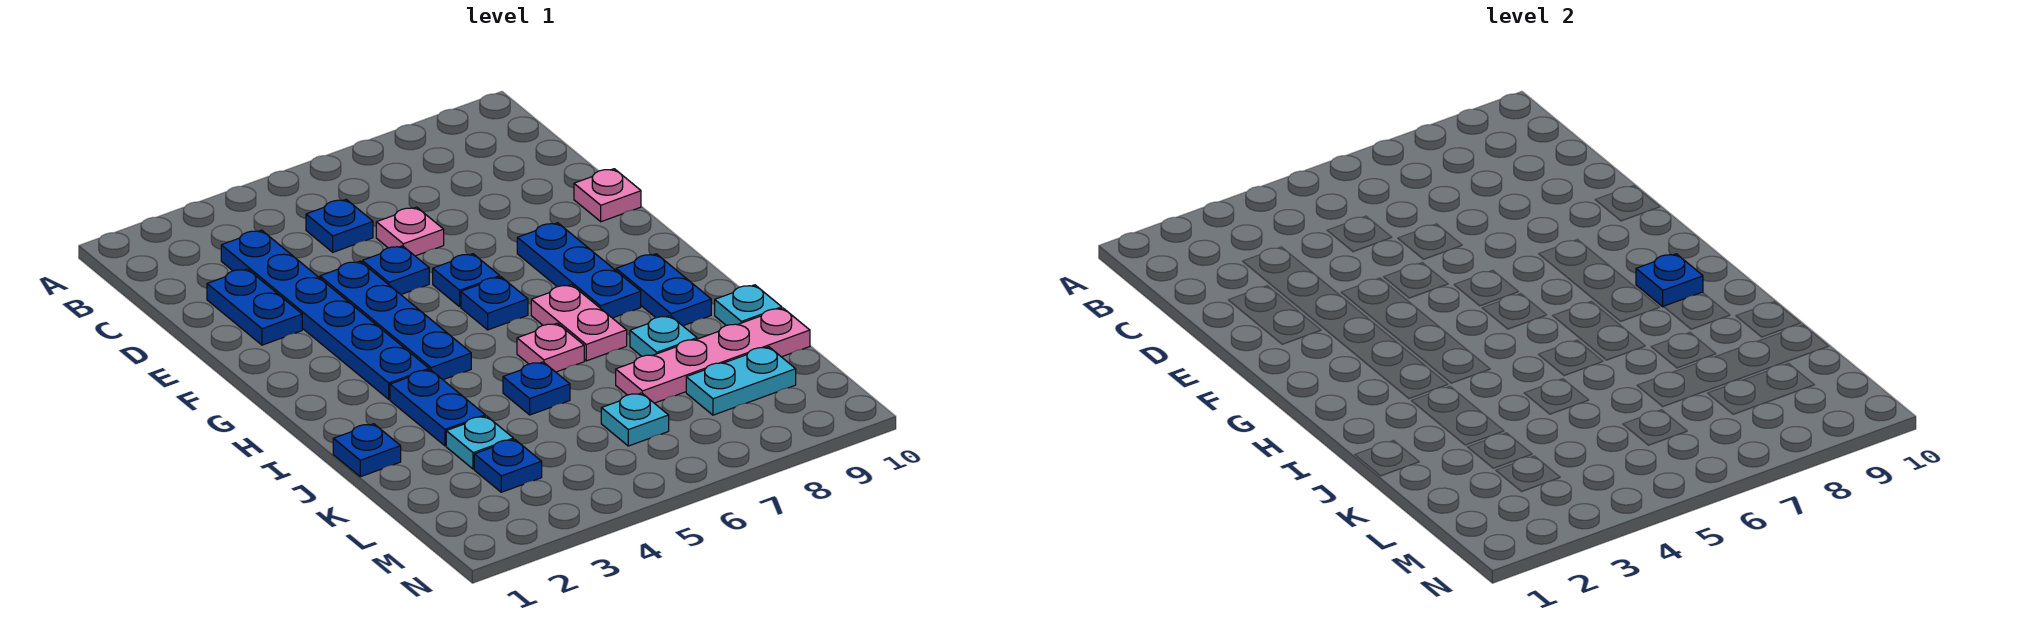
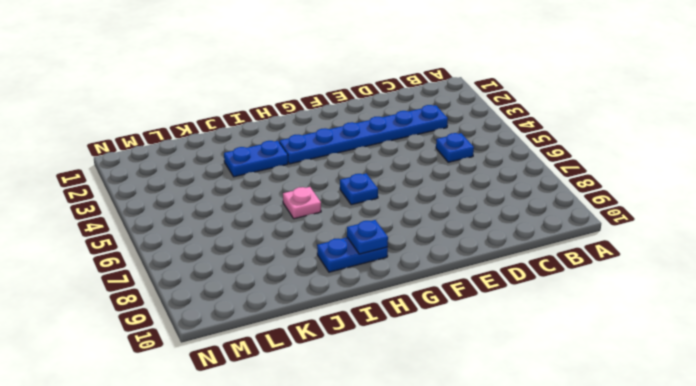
none -> blue 1x2 plate [207,269,302,345]
none -> pink 1x1 plate [376,207,444,256]
none -> blue 1x4 plate [320,261,471,380]

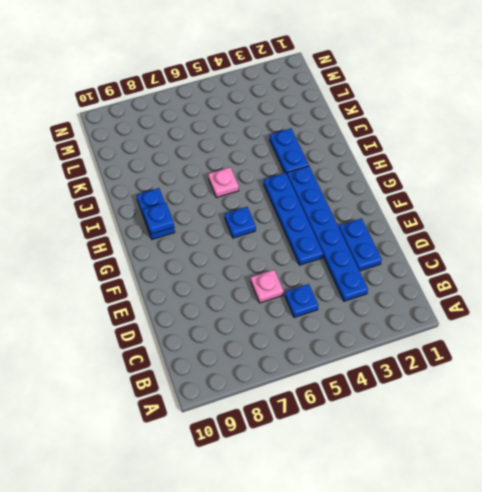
none -> blue 1x1 plate [362,246,429,294]
none -> pink 1x1 plate [574,169,641,222]
none -> blue 1x1 plate [433,254,500,307]

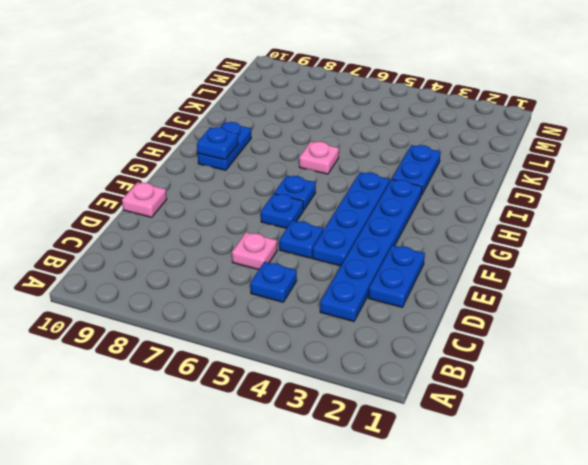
none -> blue 1x3 plate [517,223,641,318]
none -> pink 1x2 plate [531,285,627,361]
none -> blue 1x1 plate [333,424,401,477]

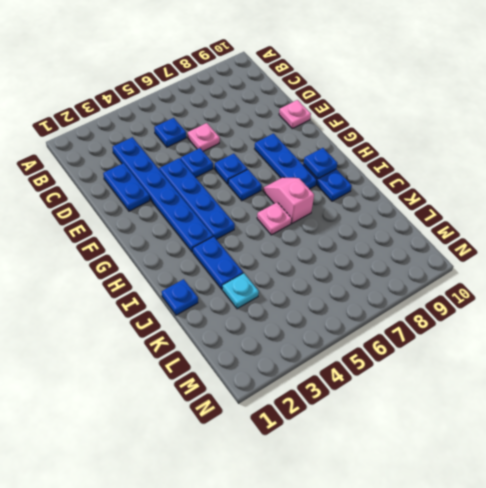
pink 1x2 slope [263,177,314,223] -> pink 1x2 plate [531,285,627,361]
none -> blue 1x1 plate [503,362,570,415]
none -> cyan 1x1 plate [630,316,697,356]
none -> cyan 1x1 plate [715,285,782,326]

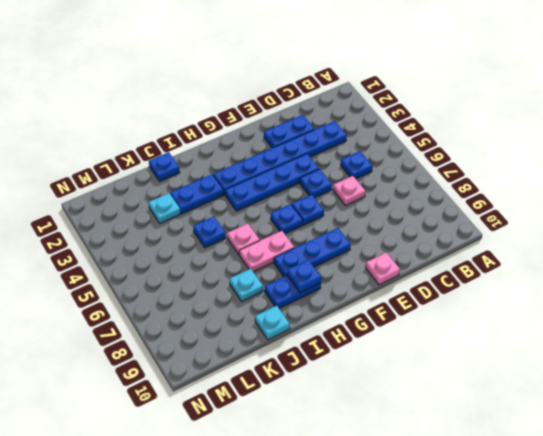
none -> pink 1x4 plate [616,308,810,403]
none -> blue 1x1 plate [474,439,542,492]
none -> cyan 1x1 plate [601,393,669,446]

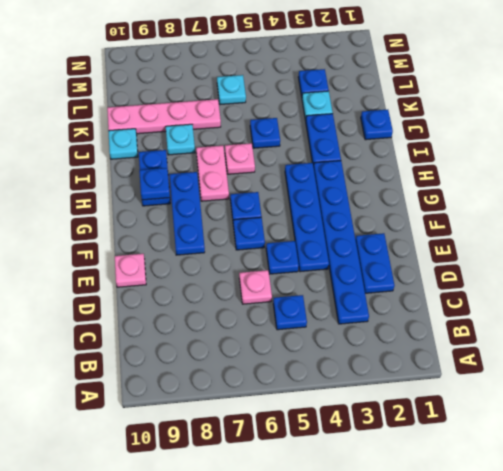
none -> cyan 1x2 plate [686,347,796,415]

